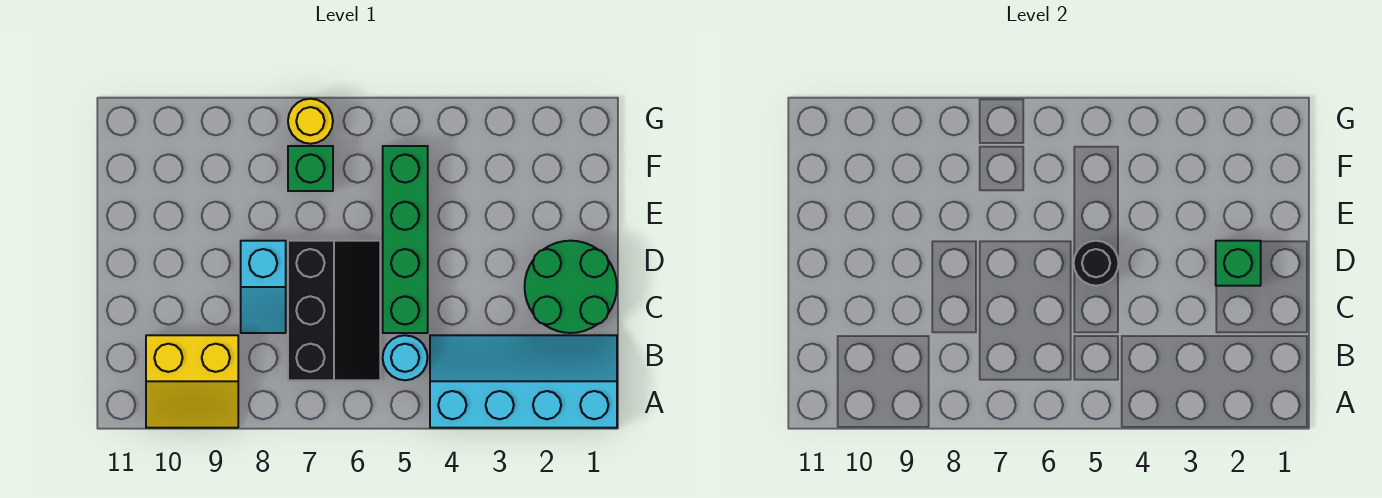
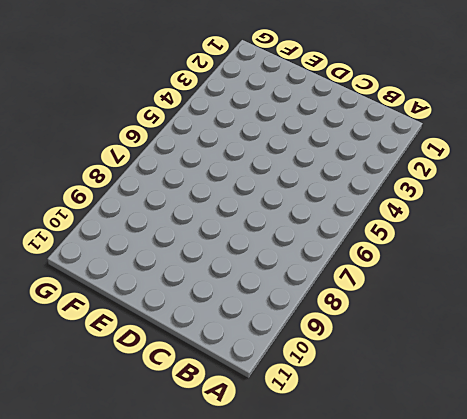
none -> cyan 2x4 slope [430,335,617,428]
none -> yellow 2x2 slope [146,335,238,428]

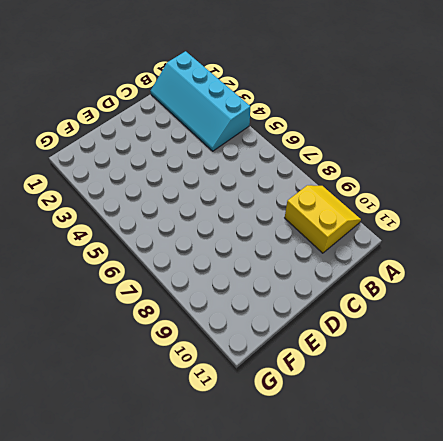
none -> cyan 1x1 round brick [383,335,428,380]
none -> black 2x3 slope [288,241,380,380]

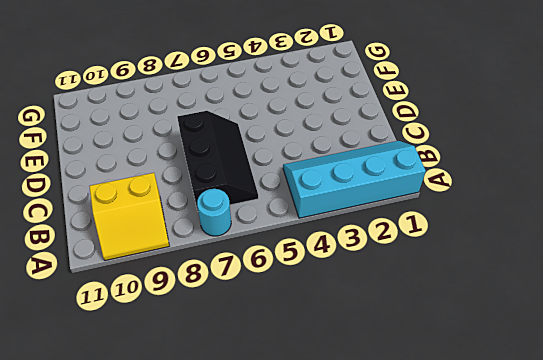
cyan 1x1 round brick [197,189,231,236] -> cyan 1x1 round brick moved to [383,335,428,380]
none -> green 2x2 round brick [525,241,617,333]
none -> green 1x4 brick [383,146,428,333]

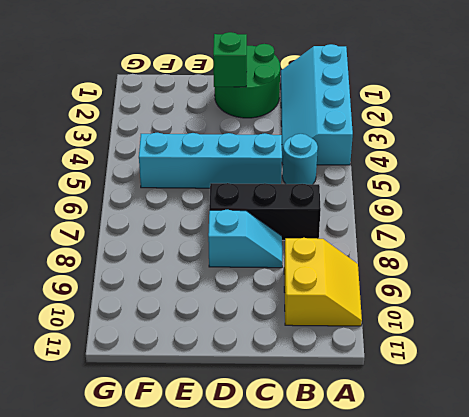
cyan 1x4 brick [139,133,282,188] -> green 1x4 brick [383,146,428,333]
none -> green 1x1 brick [288,146,333,191]
none -> yellow 1x1 round brick [288,99,333,144]

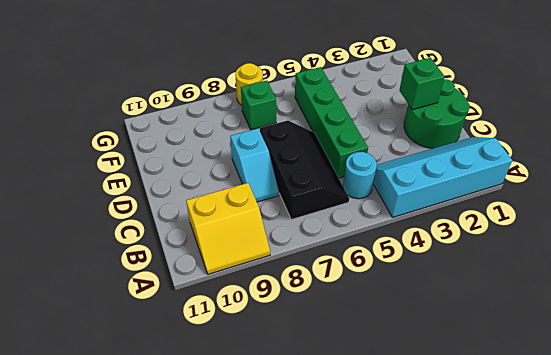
none -> black 1x1 round brick [1074,241,1119,286]

